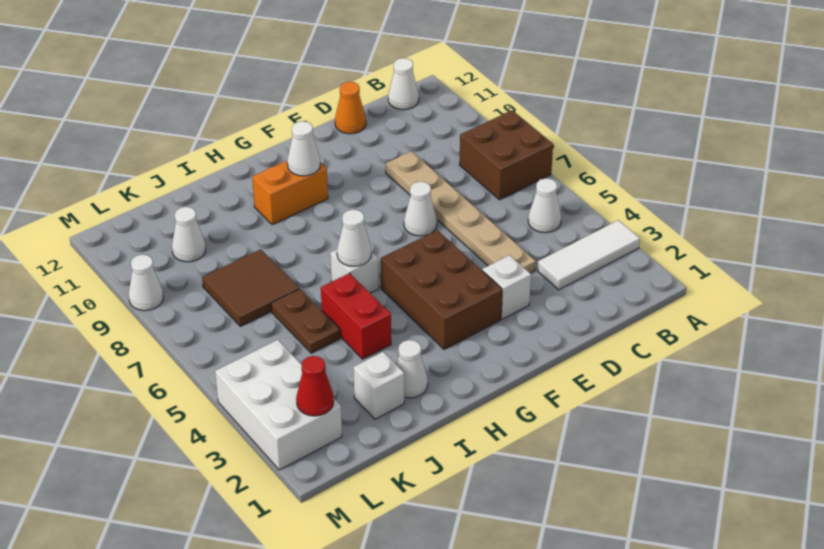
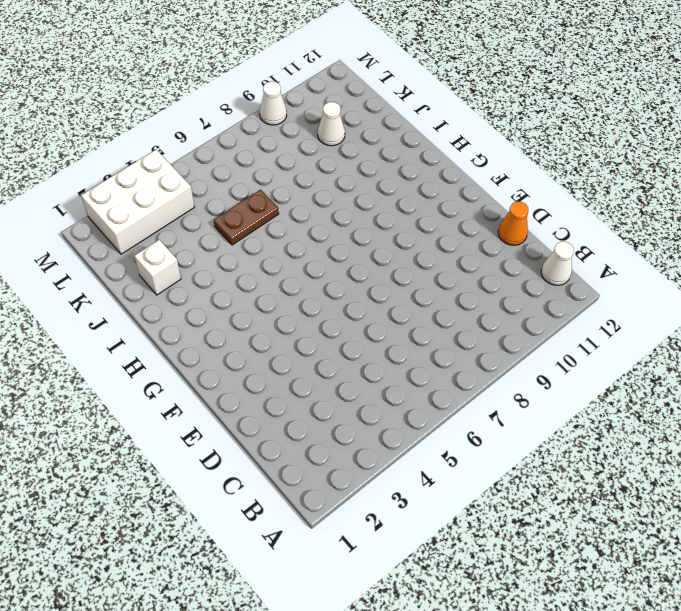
none -> white 1x3 tile [538,220,640,290]
none -> brown 2x2 brick [460,110,553,200]
none -> white 1x1 cone [528,178,561,233]

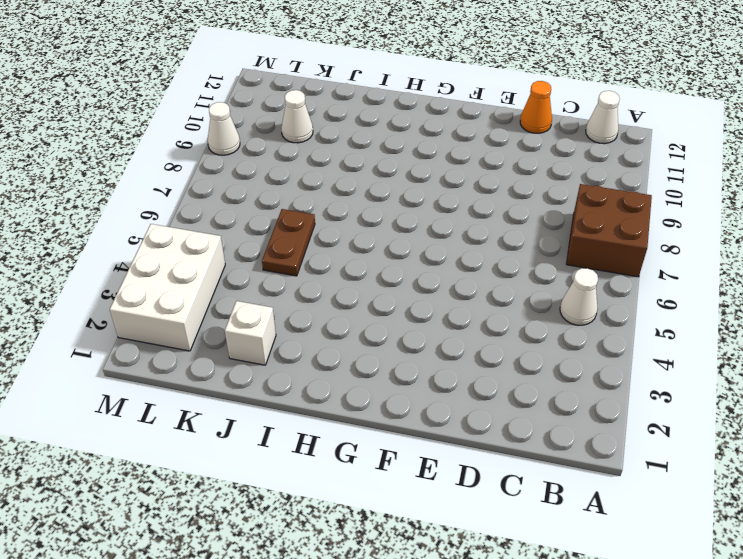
none -> white 1x3 tile [538,220,640,290]
none -> tan 1x6 plate [386,151,536,273]
none -> white 1x1 brick [482,255,531,319]

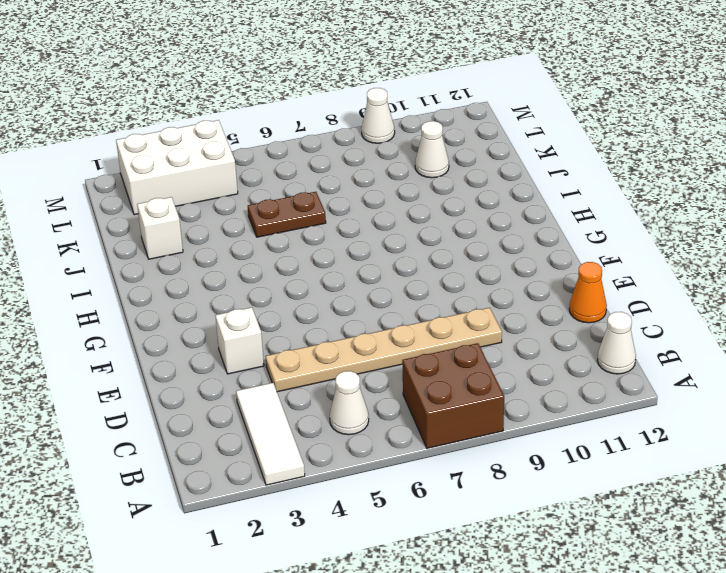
none -> white 1x1 cone [404,182,437,236]
none -> brown 2x3 brick [381,230,502,349]
none -> orange 1x2 brick [252,161,328,225]

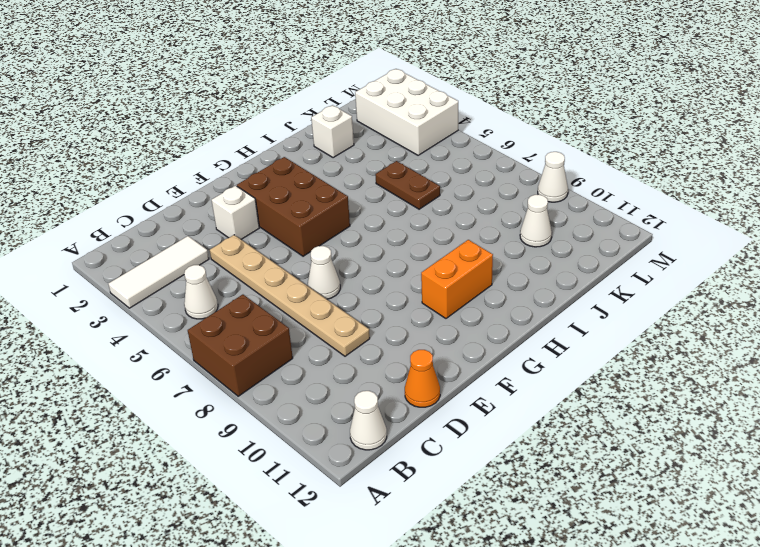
none -> white 1x1 brick [330,249,379,293]
none -> white 1x1 cone [396,340,428,398]
none -> red 1x2 brick [321,273,391,359]

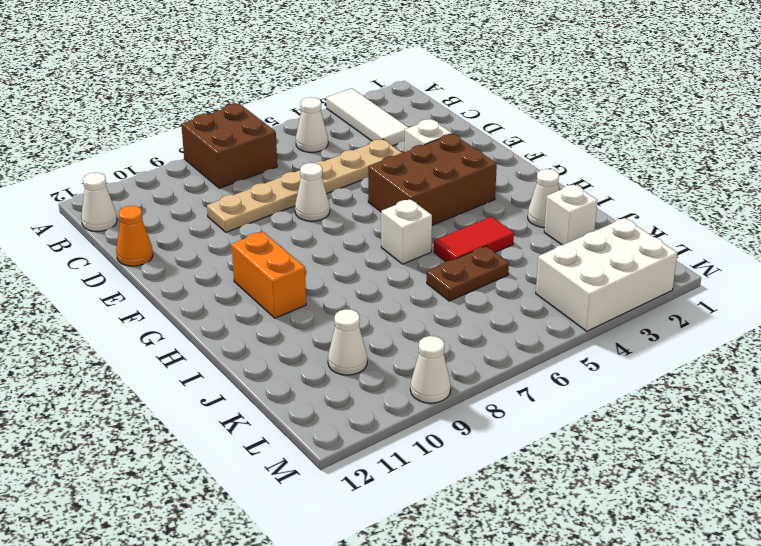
red 1x2 tile [434,217,514,262] -> red 1x2 brick [321,273,391,359]
none -> brown 2x2 tile [202,249,299,326]
none -> white 1x1 cone [287,121,320,176]
none -> white 1x1 cone [337,210,372,266]

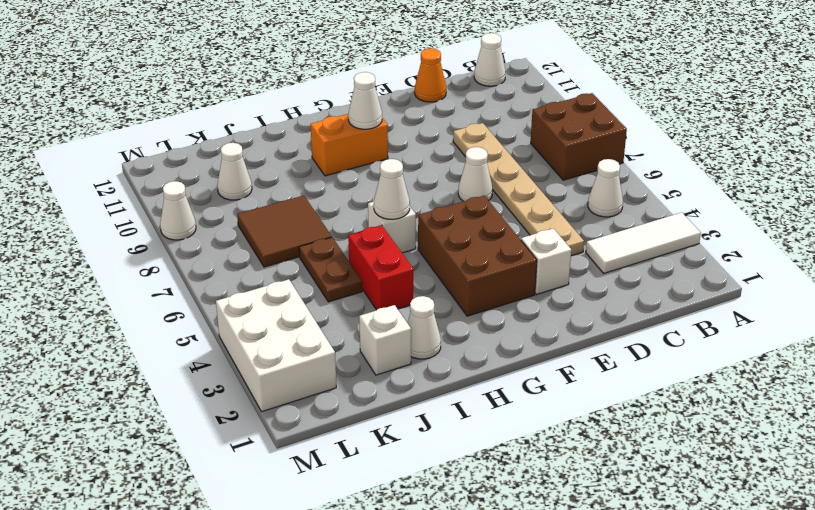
none -> red 1x1 cone [296,356,334,416]

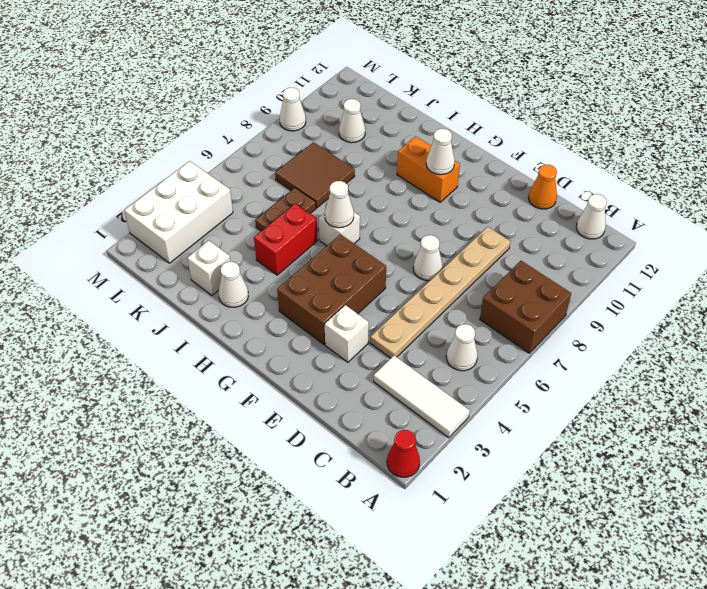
red 1x1 cone [387,430,420,477] -> red 1x1 cone moved to [296,356,334,416]

